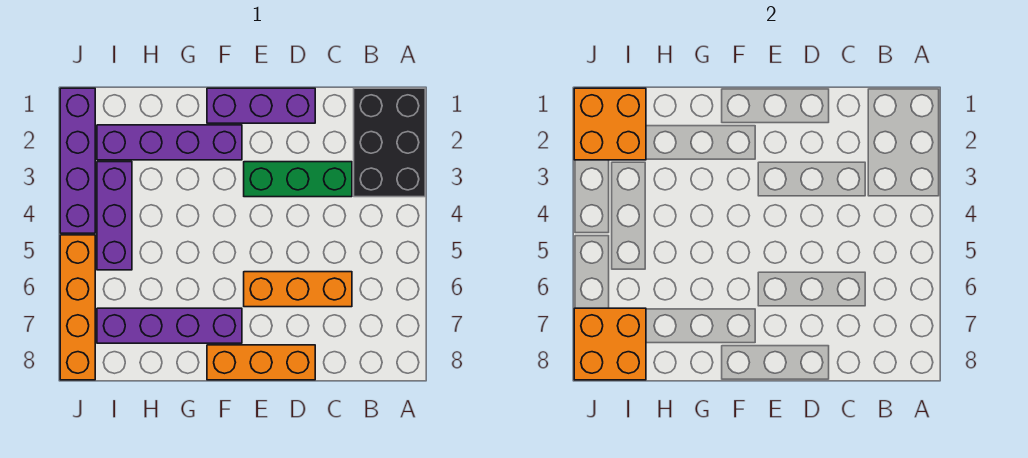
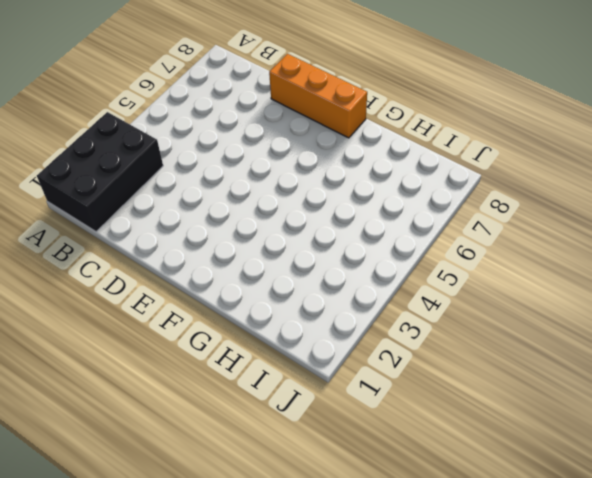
none -> green 1x3 brick [244,162,352,197]
none -> orange 1x3 brick [244,272,352,307]
none -> purple 1x3 brick [207,88,315,123]

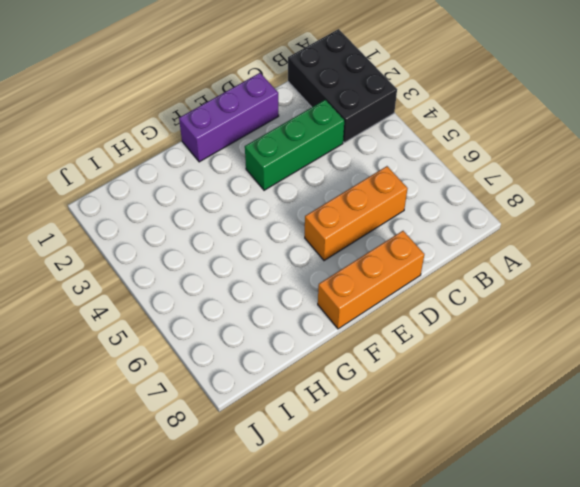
none -> purple 1x4 brick [97,125,242,160]
none -> purple 1x4 brick [97,308,242,343]
none -> purple 1x3 brick [97,162,132,270]

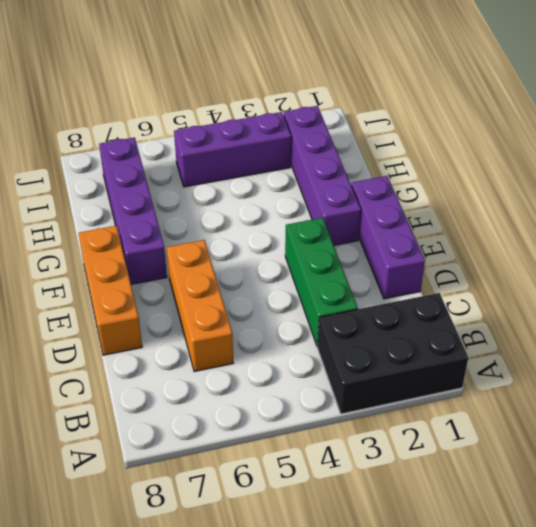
none -> purple 1x4 brick [60,88,95,233]
none -> orange 1x4 brick [60,235,95,380]
none -> orange 2x2 brick [574,88,646,160]

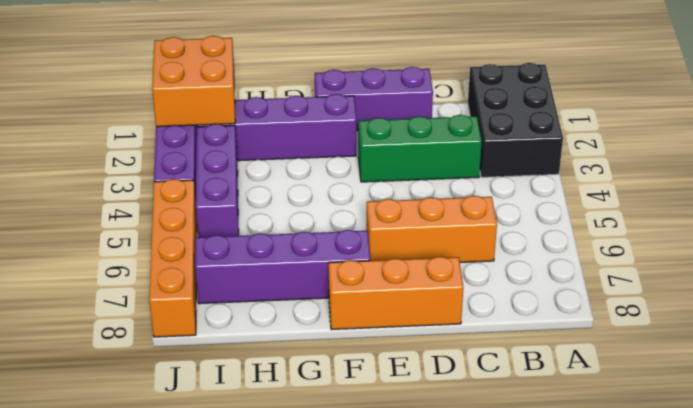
none -> orange 2x2 brick [574,308,646,380]

